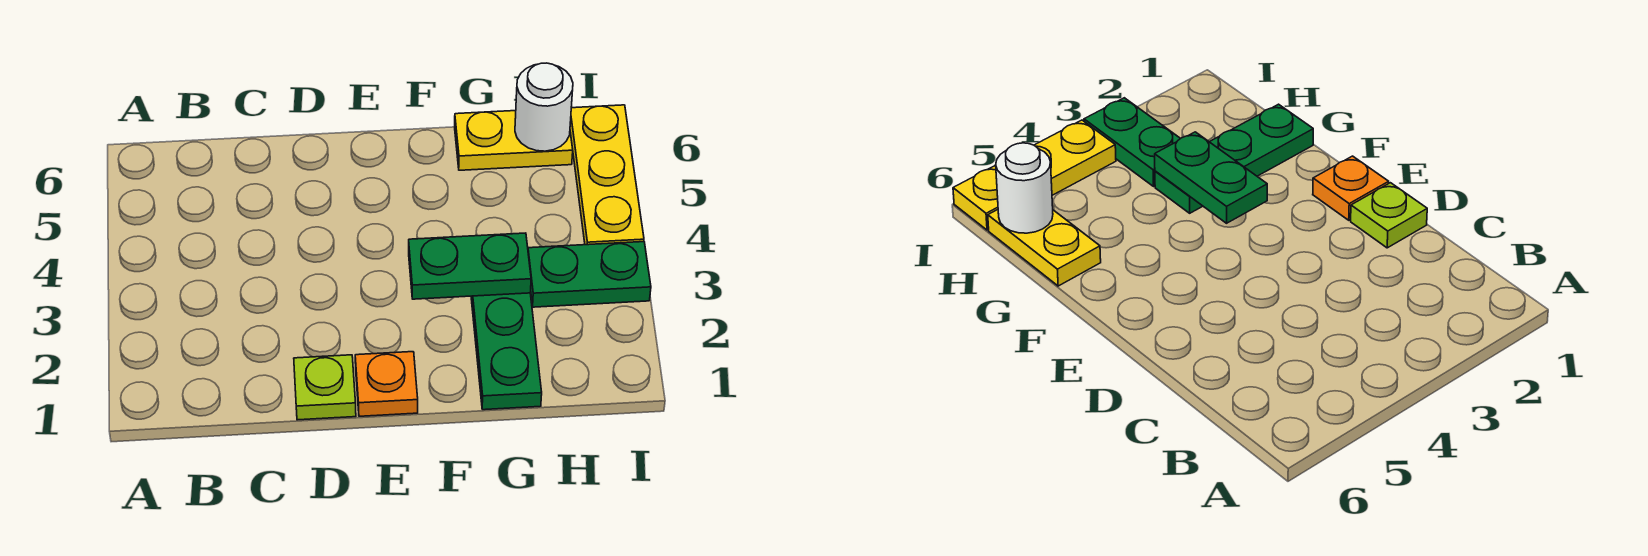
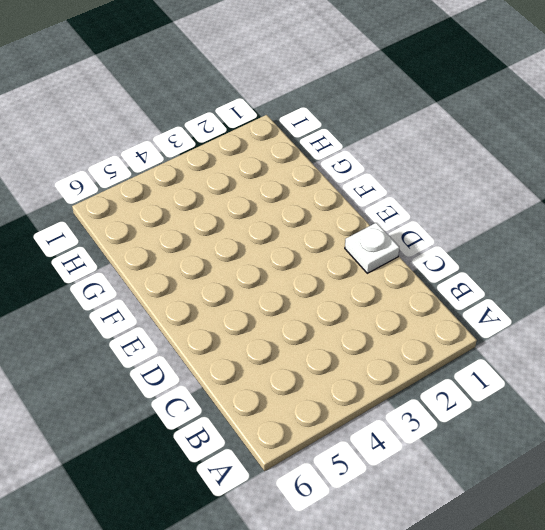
white 1x1 plate [345,223,399,273] -> lime 1x1 plate [294,355,356,420]
none -> orange 1x1 plate [355,352,418,416]
none -> green 1x3 plate [471,293,542,410]

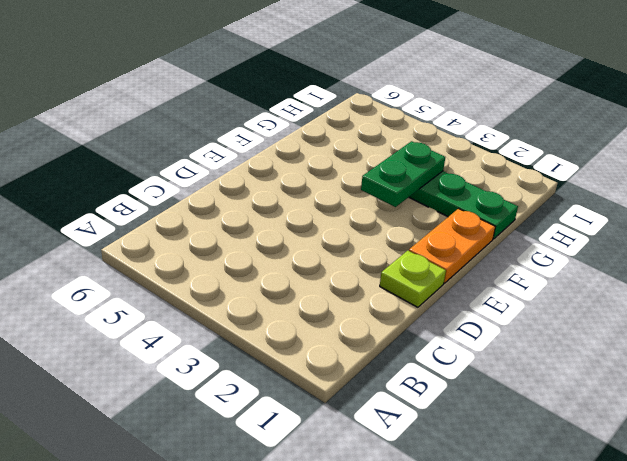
orange 1x2 plate [409,209,495,283] -> orange 1x1 plate [355,352,418,416]
none -> yellow 1x2 plate [455,111,573,170]
none -> green 1x2 plate [528,242,651,307]

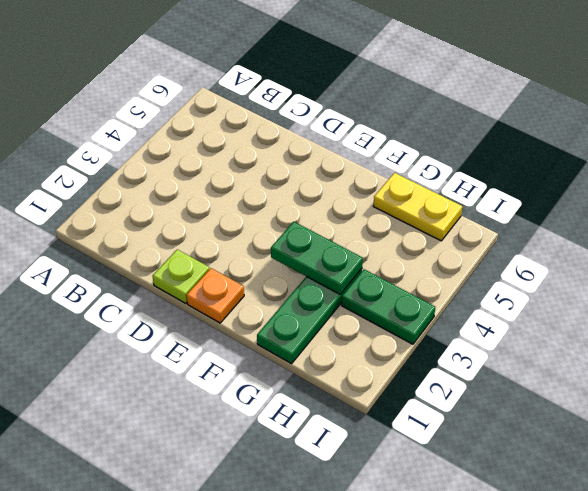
none -> yellow 1x3 plate [570,105,644,245]
none -> white 1x1 round brick [515,63,573,151]

